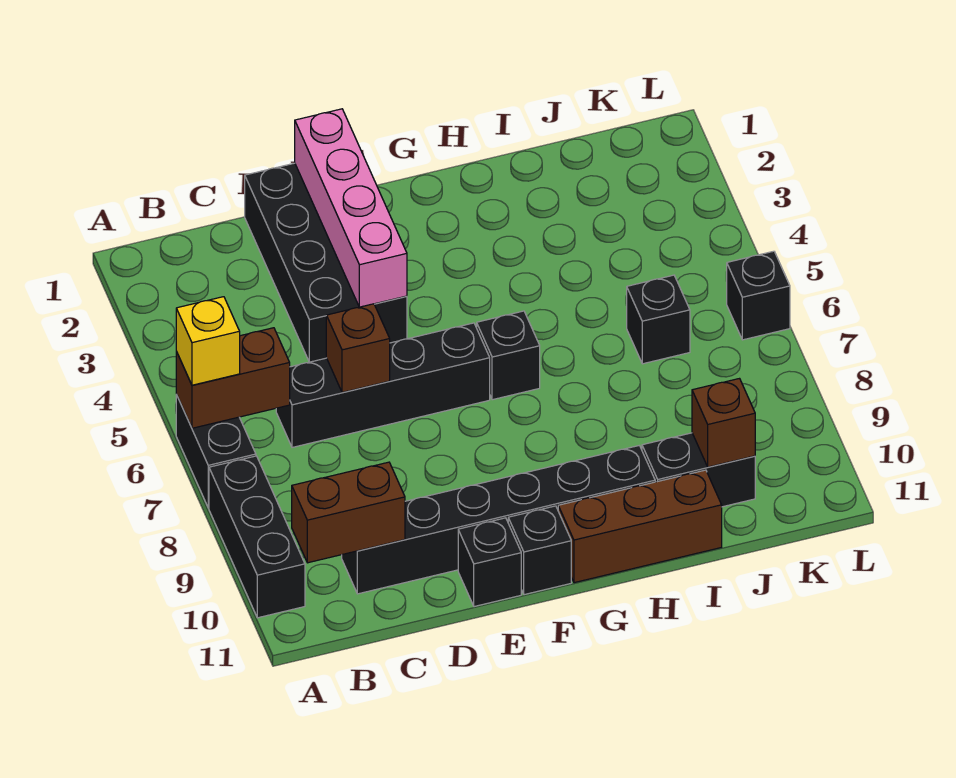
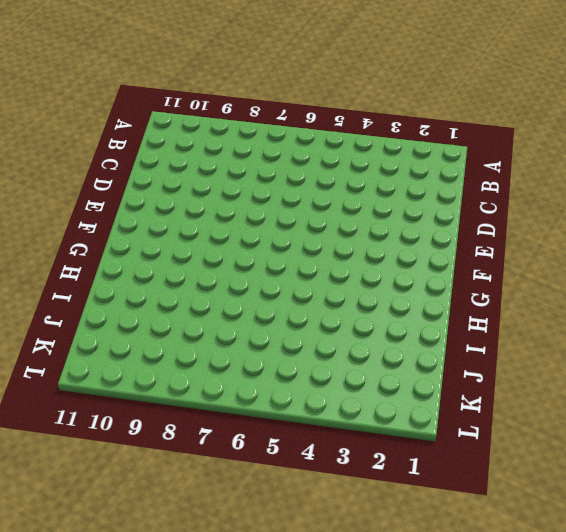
none -> black 1x2 brick [176,395,256,508]
none -> black 1x3 brick [209,456,305,618]
none -> black 1x4 brick [276,323,490,447]

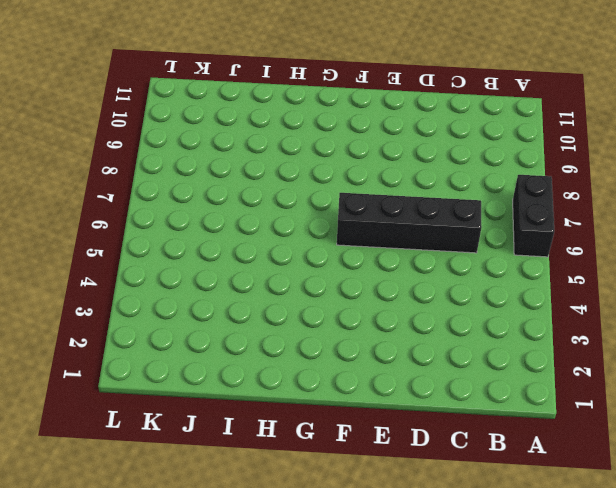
none -> black 1x3 brick [209,456,305,618]
none -> black 1x6 brick [342,445,655,594]
none -> black 2x4 brick [245,163,407,362]

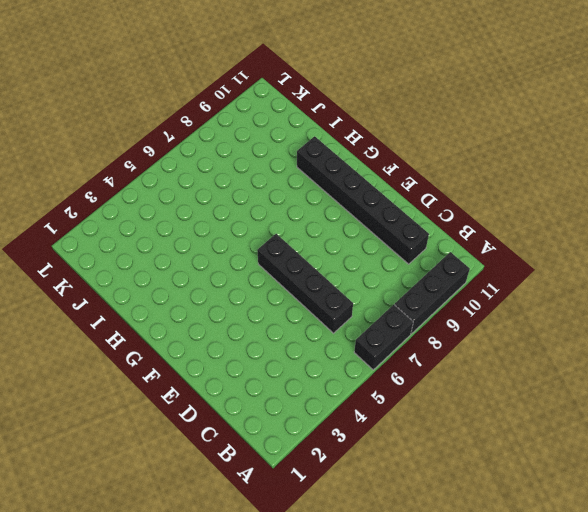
none -> black 2x4 brick [245,163,407,362]
none -> black 1x1 brick [458,518,521,607]
none -> black 1x1 brick [508,506,571,595]

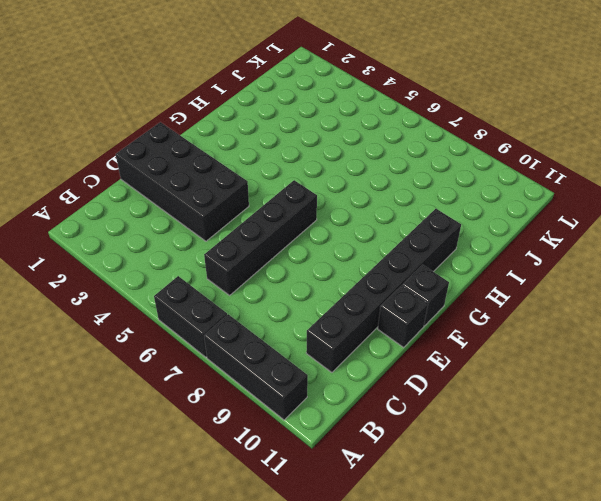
none -> black 1x1 brick [477,311,540,400]
none -> brown 1x3 brick [558,470,722,583]
none -> black 1x2 brick [642,433,755,507]

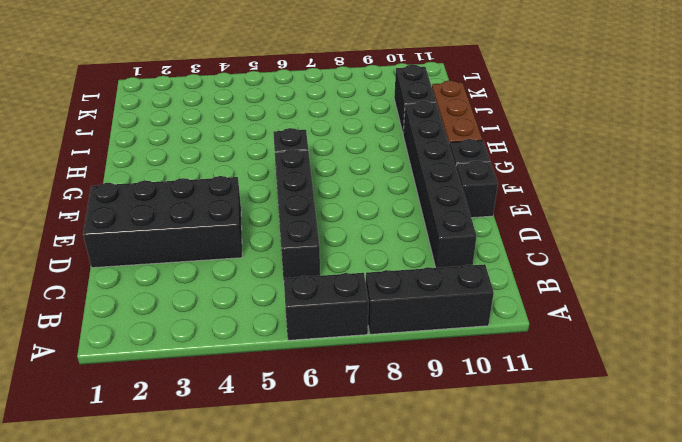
none -> black 1x1 brick [627,275,690,364]
none -> black 1x1 brick [727,251,790,340]
none -> brown 1x2 brick [176,328,290,428]

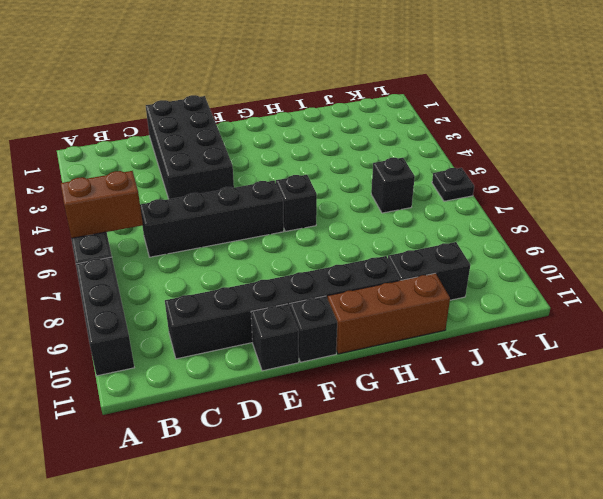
black 1x1 plate [432,168,474,201] -> black 1x1 brick [727,251,790,340]
none -> brown 1x2 brick [292,462,405,563]
none -> brown 1x1 brick [326,304,390,392]
none -> pink 1x4 brick [295,109,407,307]

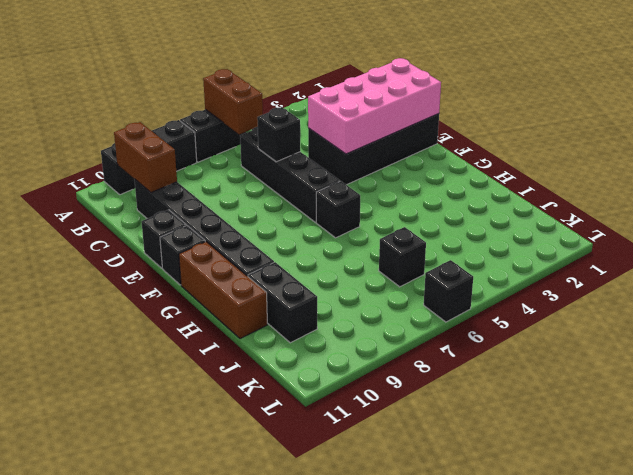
pink 2x4 brick [308,58,441,154] -> pink 1x4 brick [295,109,407,307]
black 1x1 brick [257,107,300,162] -> brown 1x1 brick [326,304,390,392]
none -> brown 1x1 brick [692,379,755,467]
none -> yellow 1x1 brick [176,297,240,385]

